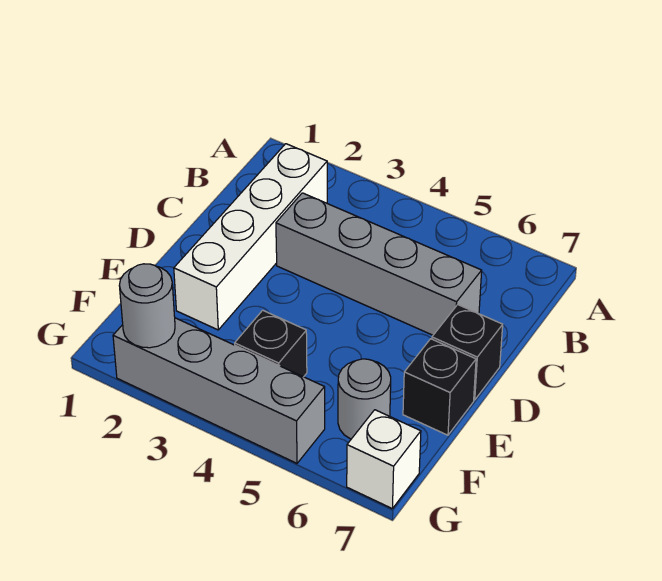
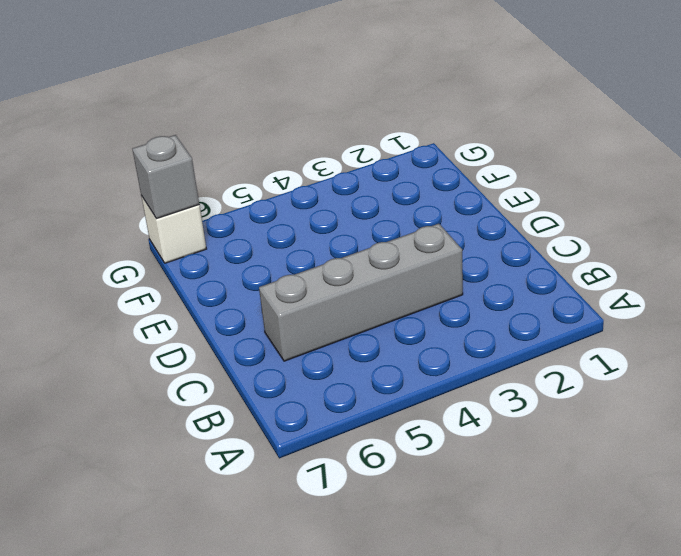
grey 1x1 brick [132,135,199,219] -> none
none -> white 1x4 brick [174,144,327,330]
none -> black 1x1 brick [432,305,503,400]

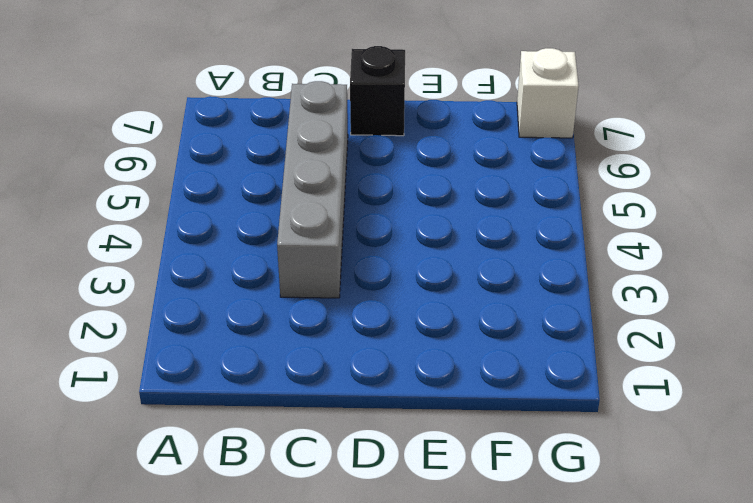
none -> white 1x4 brick [174,144,327,330]
none -> black 1x1 brick [403,339,476,435]

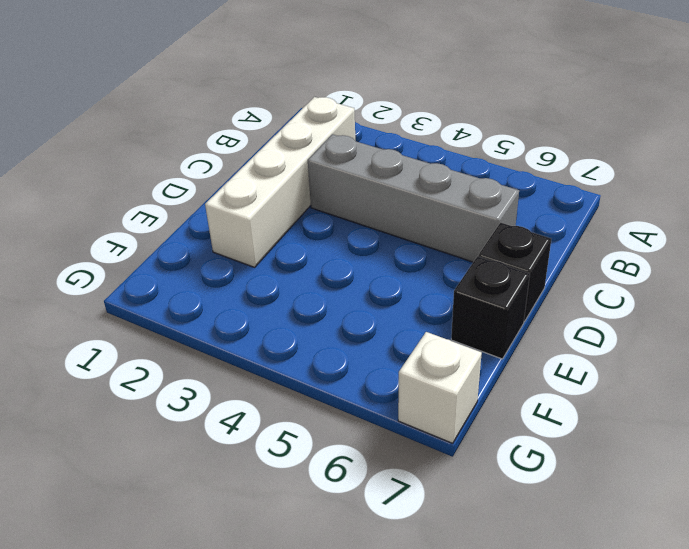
none -> black 1x1 brick [235,310,307,377]
none -> grey 1x1 round brick [338,359,391,439]

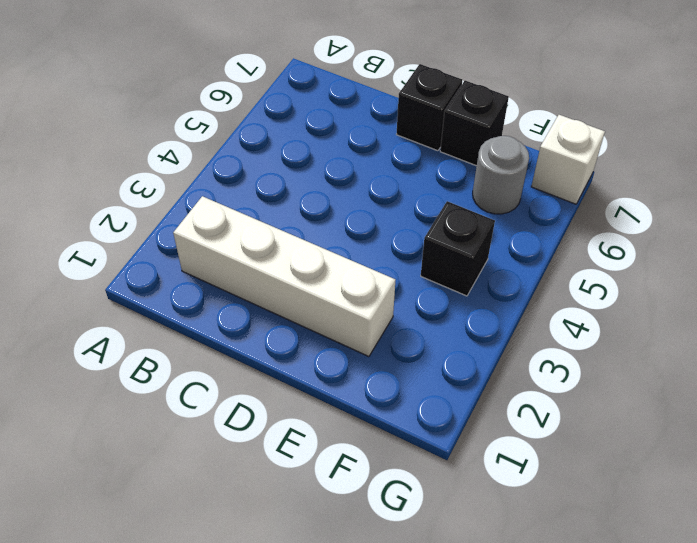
none -> grey 1x4 brick [276,193,482,335]
none -> grey 1x4 brick [113,318,325,463]

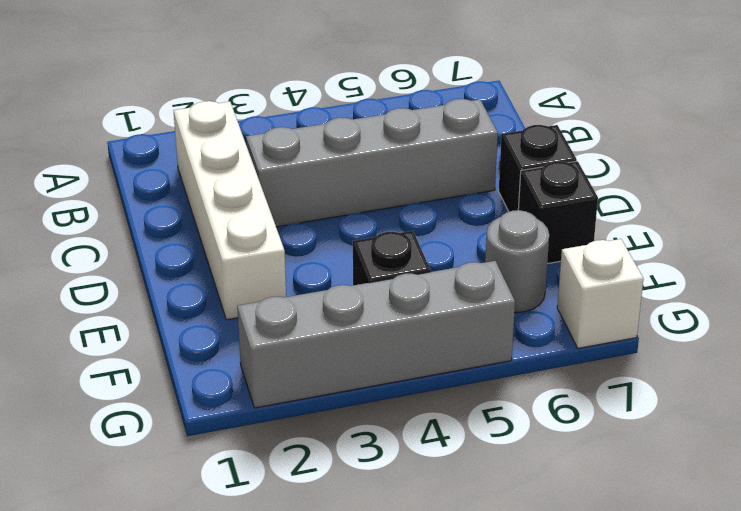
none -> grey 1x1 round brick [119,264,175,348]

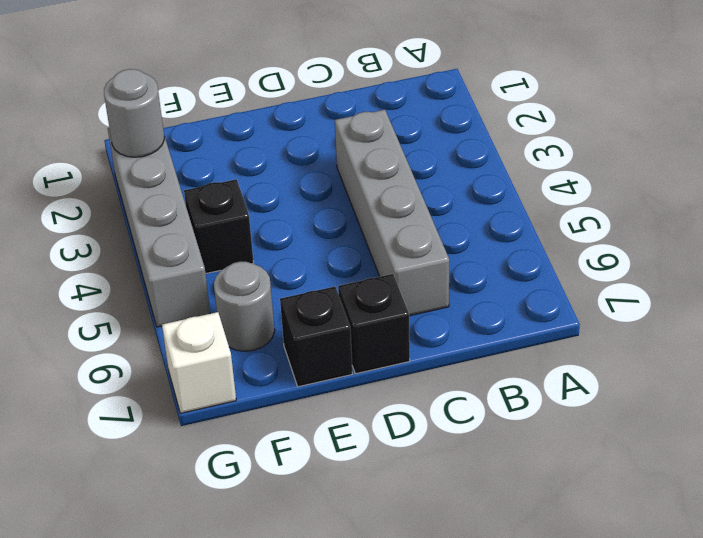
none -> white 1x4 brick [174,144,327,330]

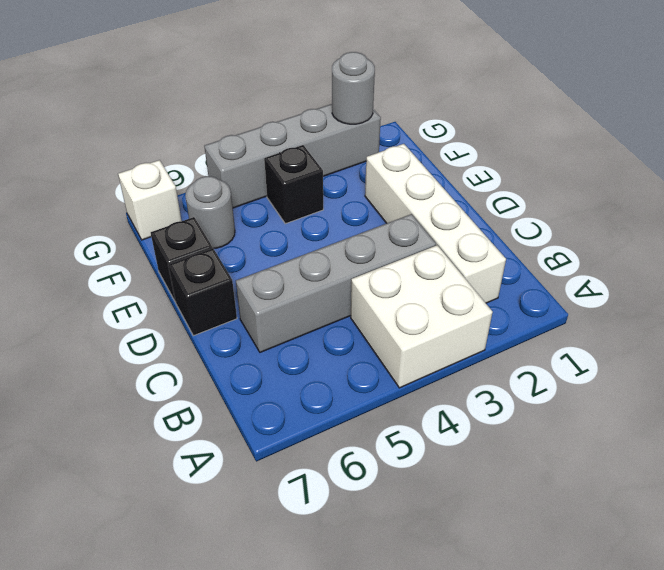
white 2x2 brick [351,245,493,388] -> none

